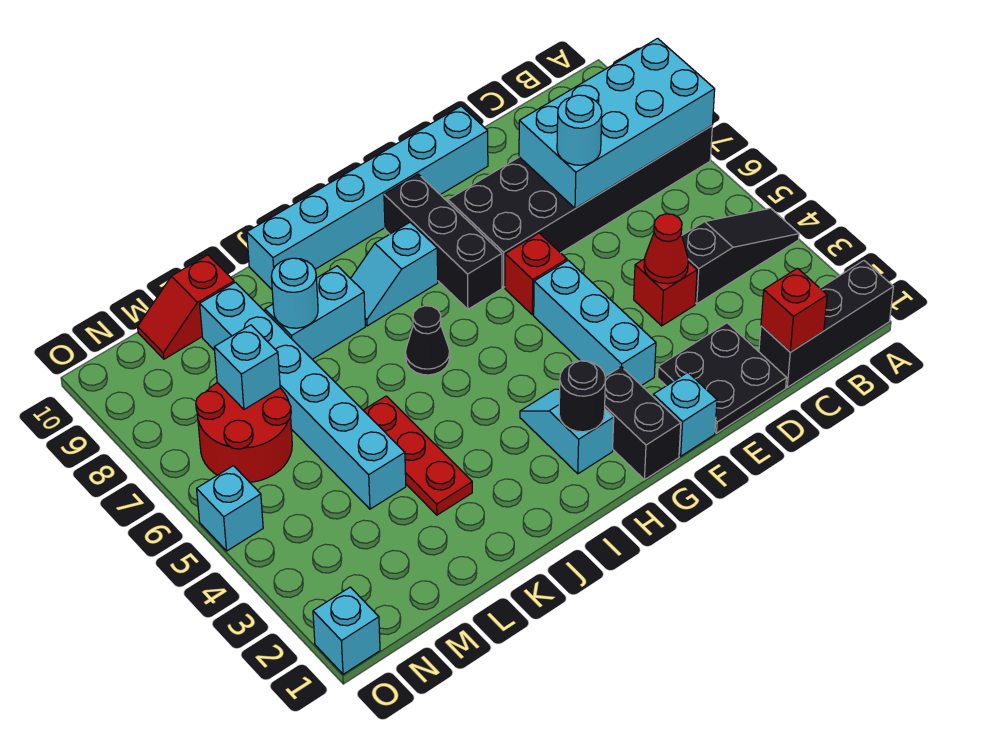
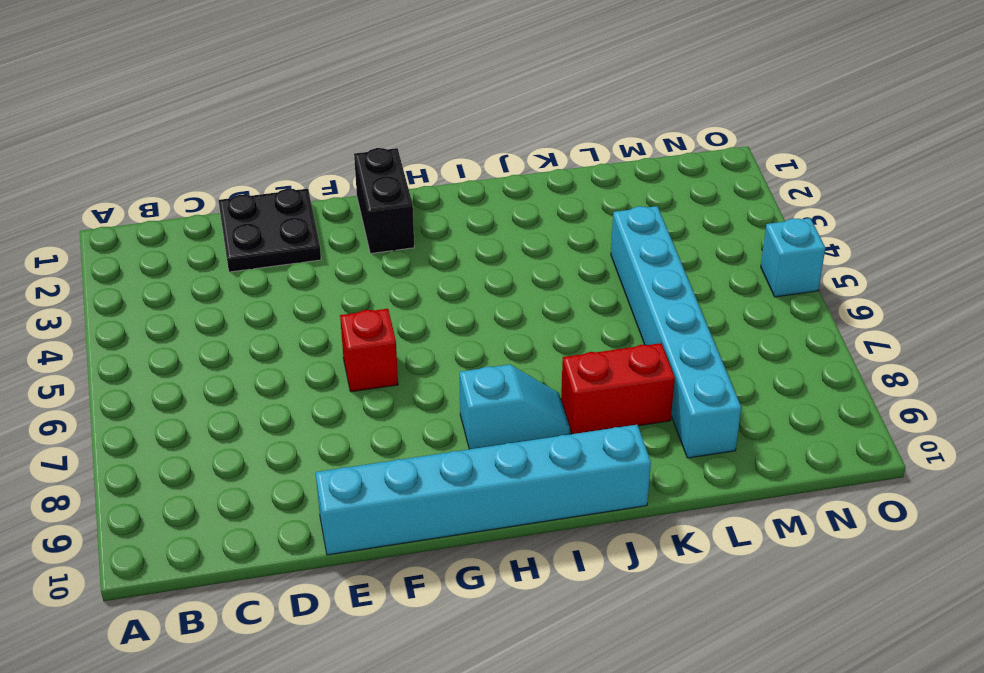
red 1x2 brick [561,343,675,434] -> cyan 1x2 brick [265,266,365,359]
none -> black 1x3 brick [759,261,893,387]
none -> black 1x3 slope [682,208,799,304]
none -> black 2x6 brick [448,126,712,287]

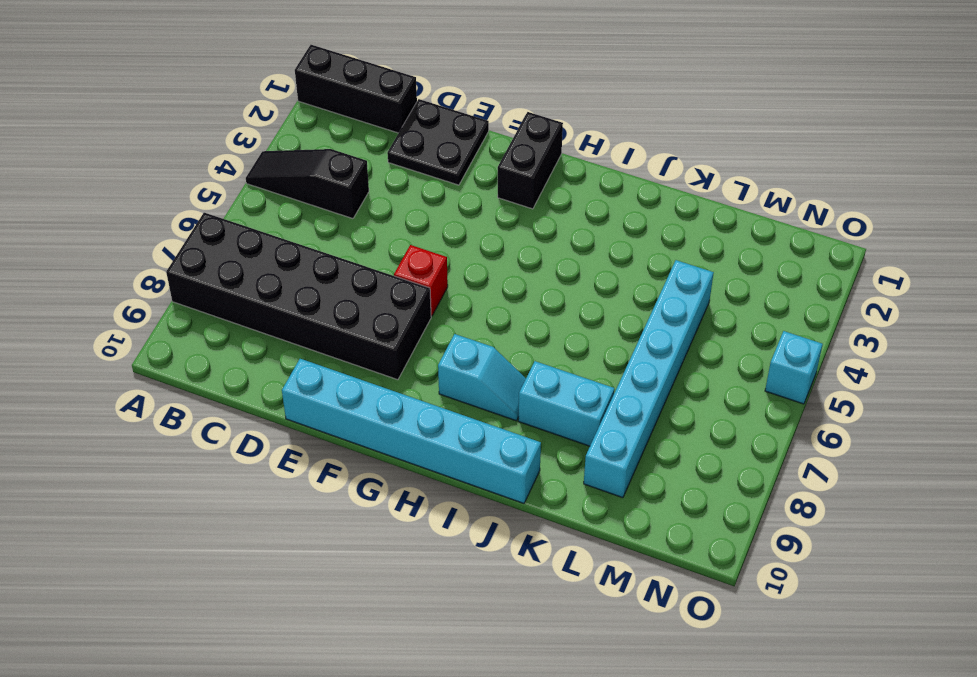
none -> red 1x1 brick [634,259,697,326]
none -> cyan 1x1 brick [653,372,717,456]
none -> cyan 1x3 brick [534,260,656,386]

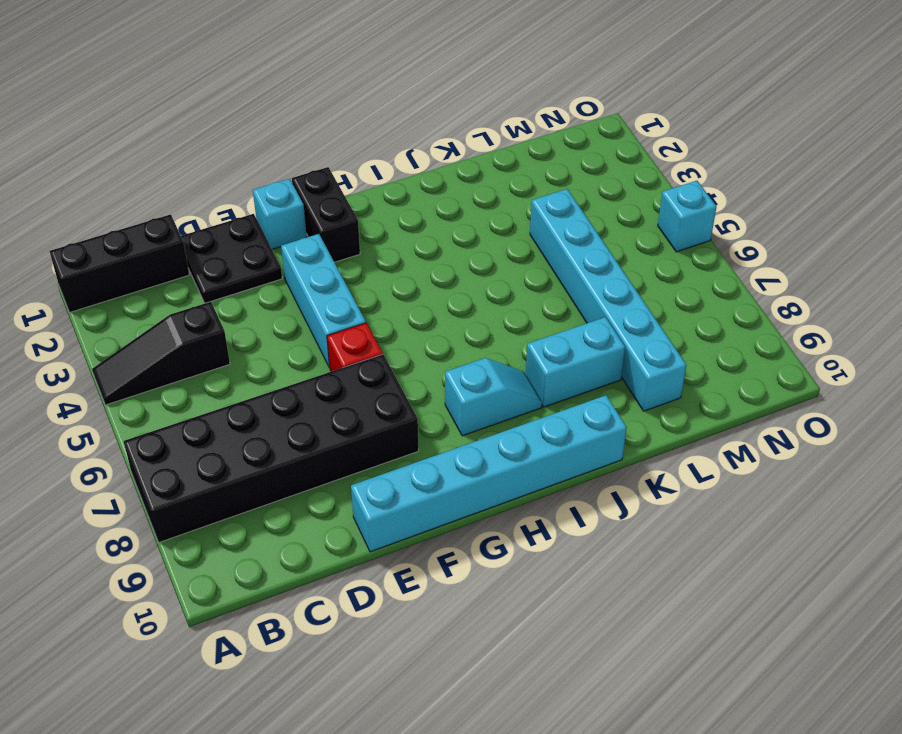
none -> red 1x1 brick [634,259,697,326]
none -> black 1x3 brick [384,174,502,309]
none -> cyan 1x2 slope [520,389,614,474]

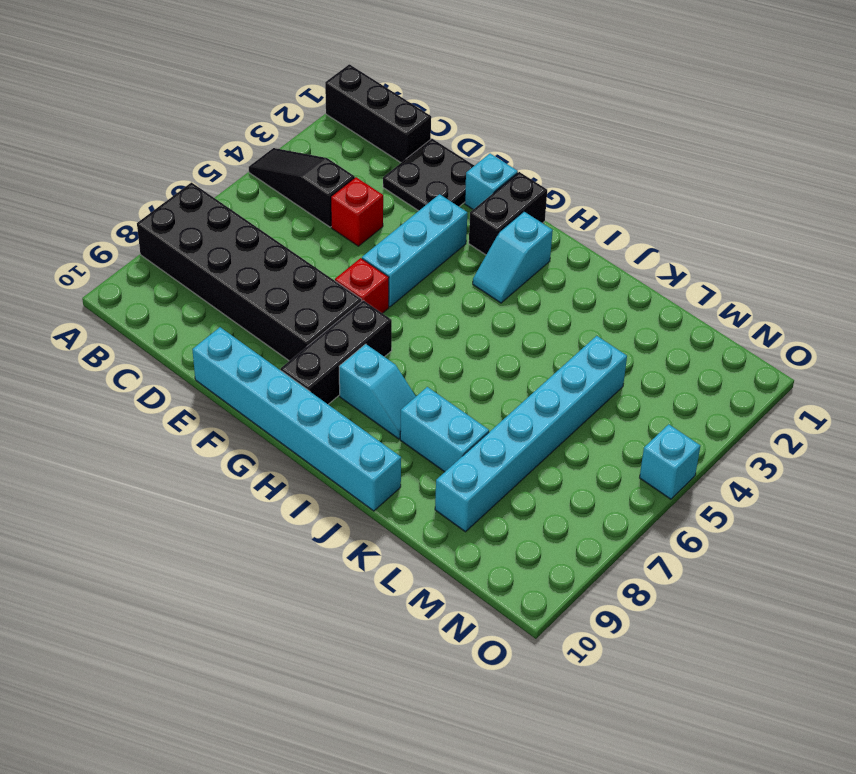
none -> black 1x1 cone [406,306,450,375]
none -> red 1x3 plate [363,396,472,515]
none -> red 1x2 slope [138,255,234,359]

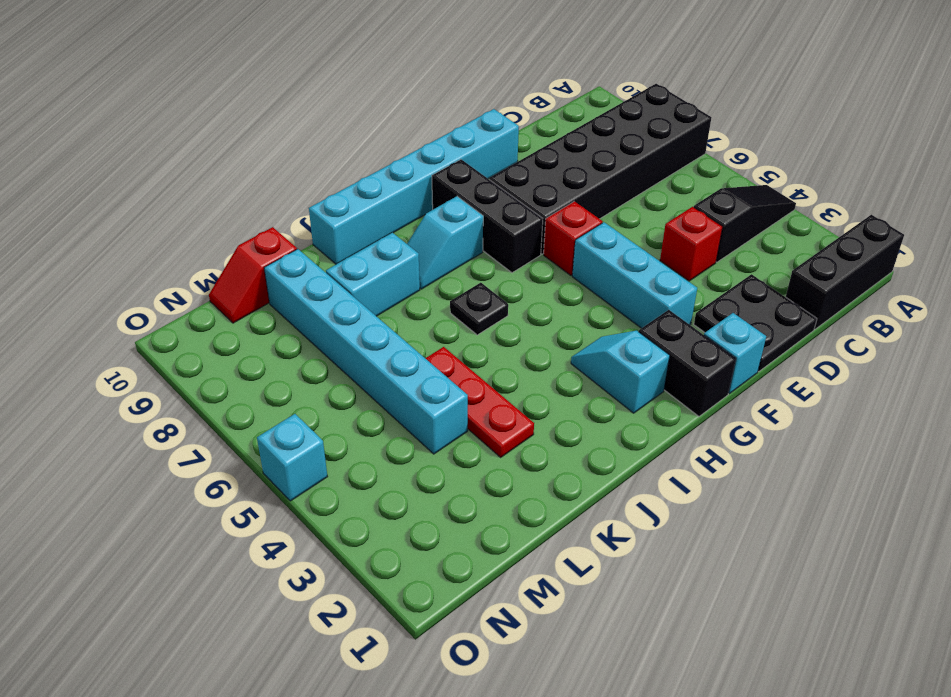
black 1x1 plate [450,283,508,335] -> black 1x1 cone [406,306,450,375]
none -> red 2x2 round brick [196,383,292,482]
none -> cyan 1x1 brick [313,587,380,674]
none -> cyan 2x4 brick [519,38,715,208]

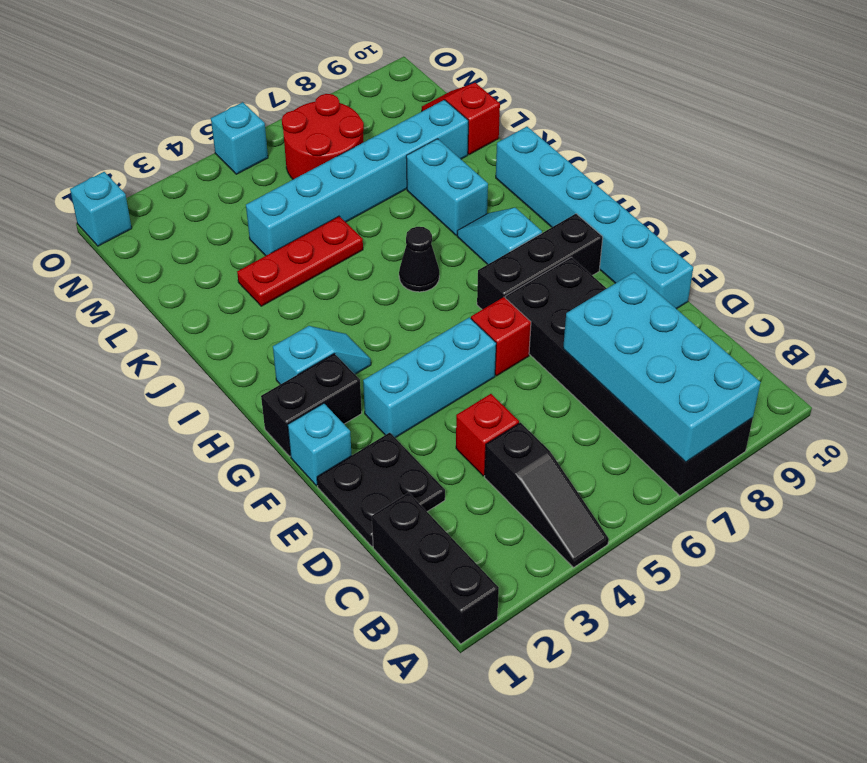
none -> red 1x1 brick [761,268,827,352]
none -> red 1x1 cone [644,214,688,284]
none -> black 1x1 round brick [559,361,606,432]

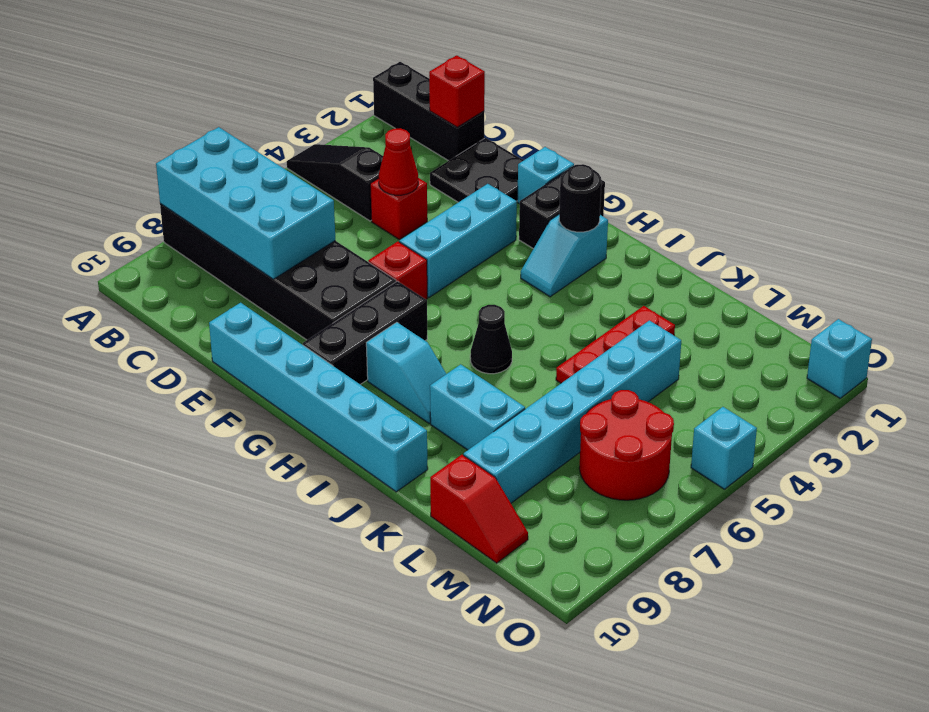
none -> cyan 1x1 round brick [271,258,318,328]
none -> cyan 1x1 brick [214,325,280,409]
none -> cyan 1x1 round brick [557,95,602,165]

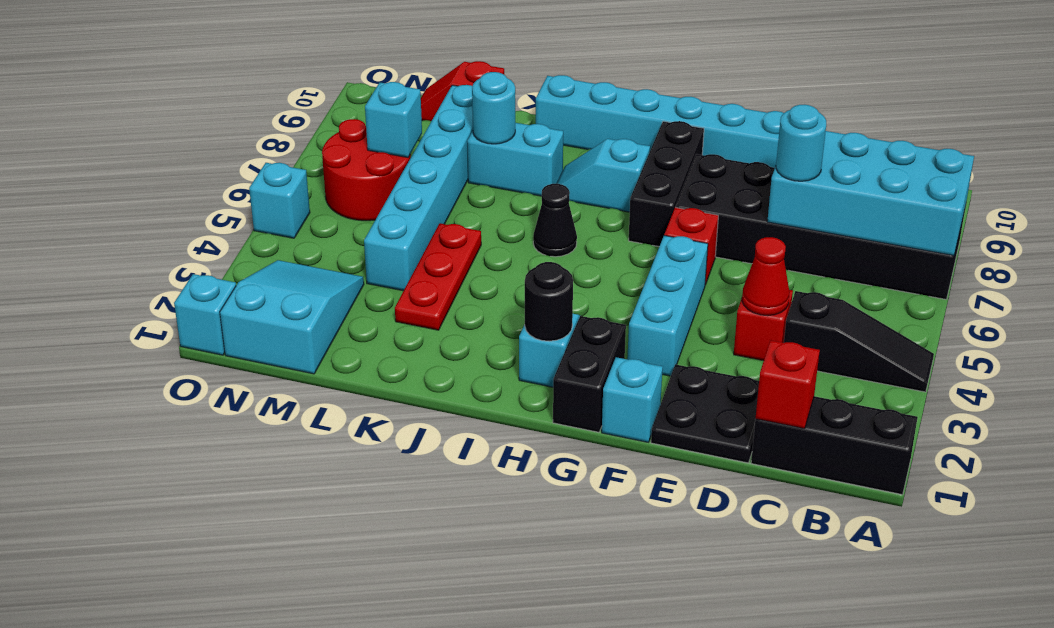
cyan 2x3 slope [220,260,364,374] -> none

